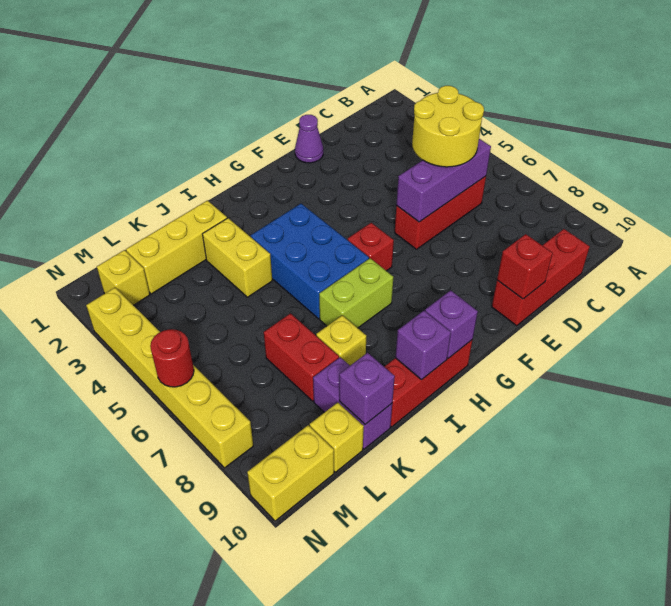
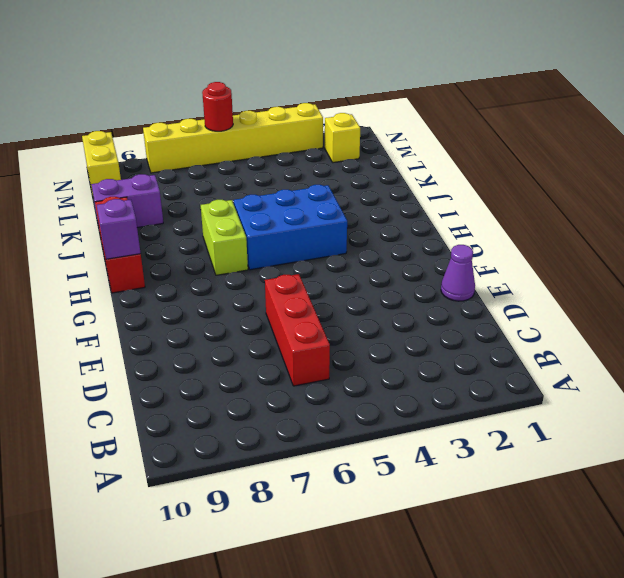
none -> red 1x3 brick [492,229,590,326]
none -> red 1x1 brick [348,223,394,271]
none -> yellow 1x3 brick [126,200,227,294]

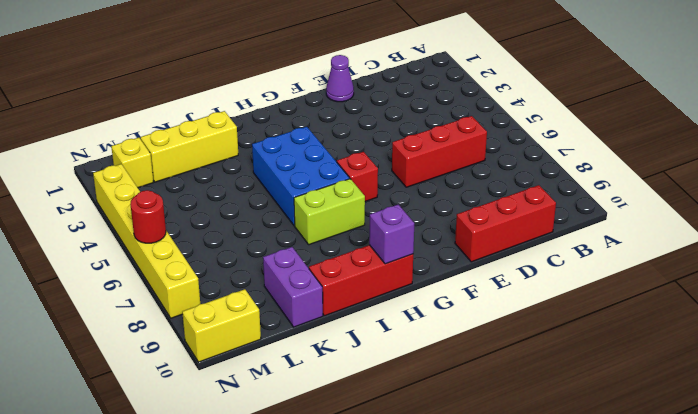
none -> yellow 1x2 brick [203,218,272,297]
none -> yellow 1x1 brick [316,315,366,365]
none -> red 1x2 brick [264,313,339,401]

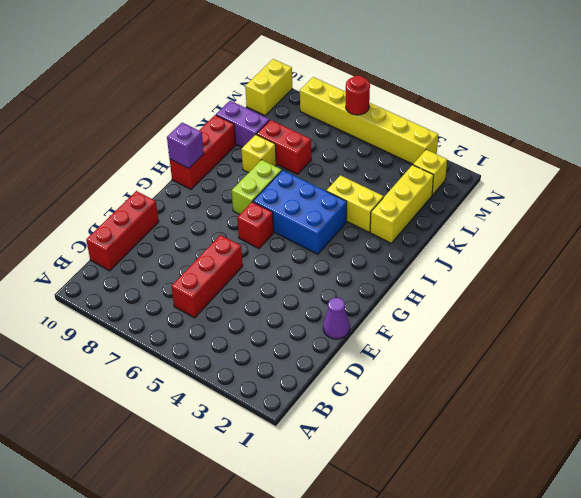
none -> yellow 1x1 brick [310,403,364,472]
none -> purple 1x3 brick [396,139,491,222]
none -> red 1x1 brick [497,234,553,299]

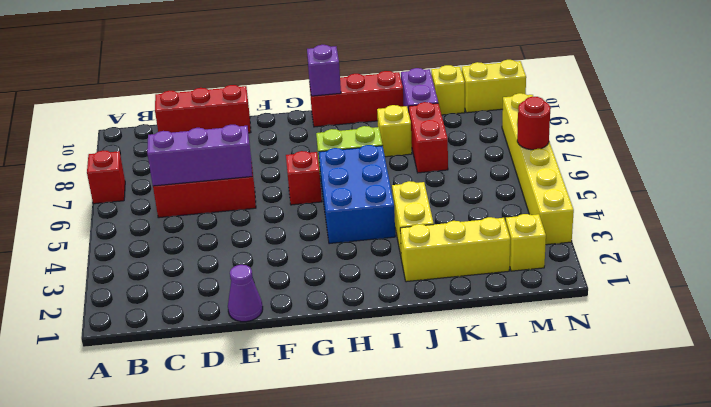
red 1x1 brick [87,151,125,204] -> red 1x1 brick moved to [497,234,553,299]
none -> purple 1x1 brick [395,311,451,380]
none -> purple 1x1 brick [339,353,395,424]
none -> yellow 2x2 round brick [412,86,484,167]

